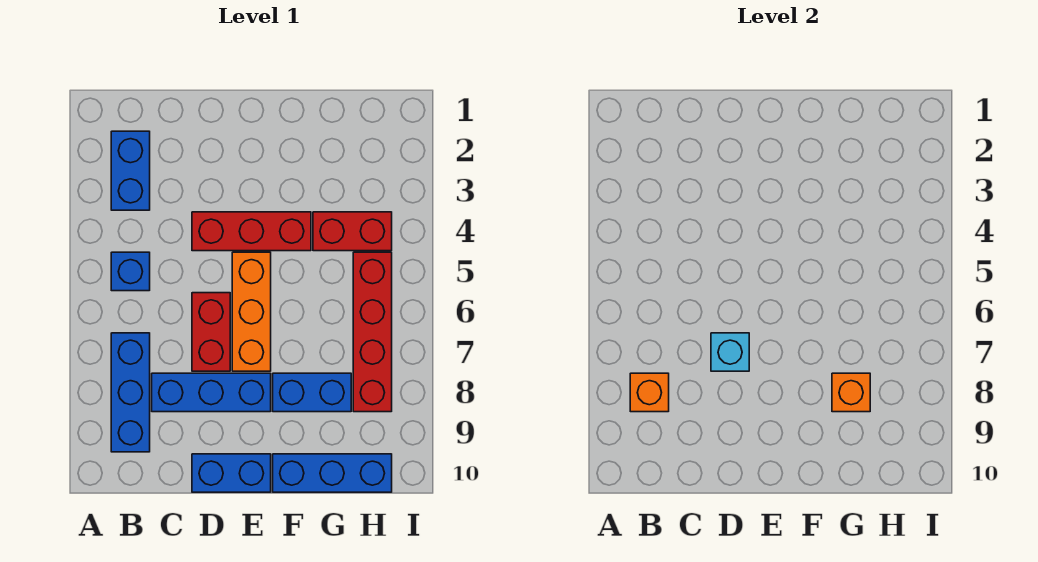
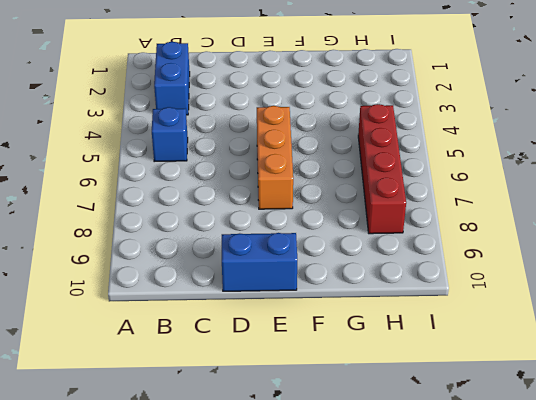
none -> blue 1x3 brick [111,333,150,452]
none -> blue 1x3 brick [152,373,271,412]
none -> red 1x3 brick [192,212,311,251]

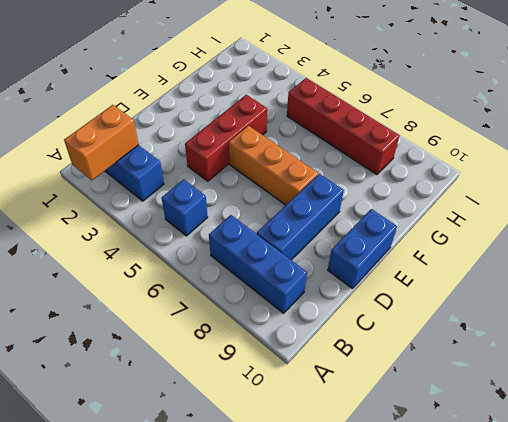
orange 1x2 brick [64,105,139,180] -> none
none -> red 1x2 brick [192,293,230,371]
none -> blue 1x2 brick [273,373,351,412]
none -> blue 1x3 brick [273,454,392,492]

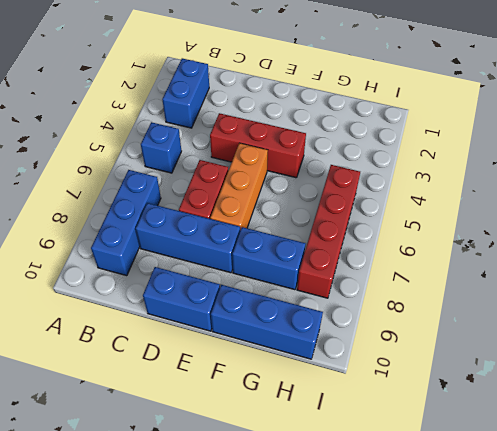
none -> red 1x2 brick [313,212,392,251]
none -> orange 1x1 brick [630,373,669,412]
none -> cyan 1x1 brick [711,333,749,371]

